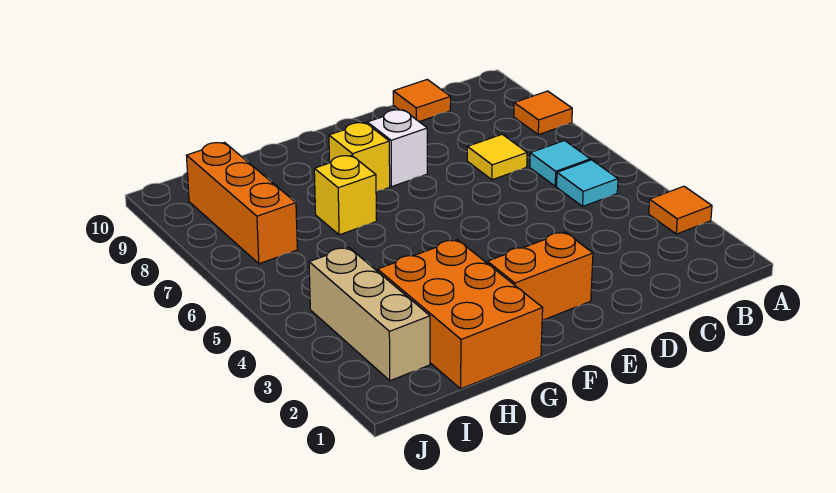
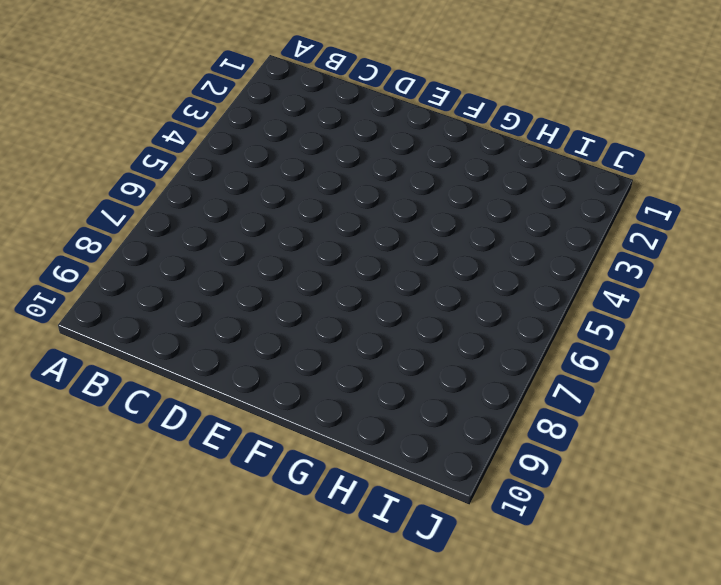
none -> orange 1x1 tile [649,186,712,234]
none -> orange 1x1 tile [514,91,572,135]
none -> cyan 1x1 tile [557,160,618,206]

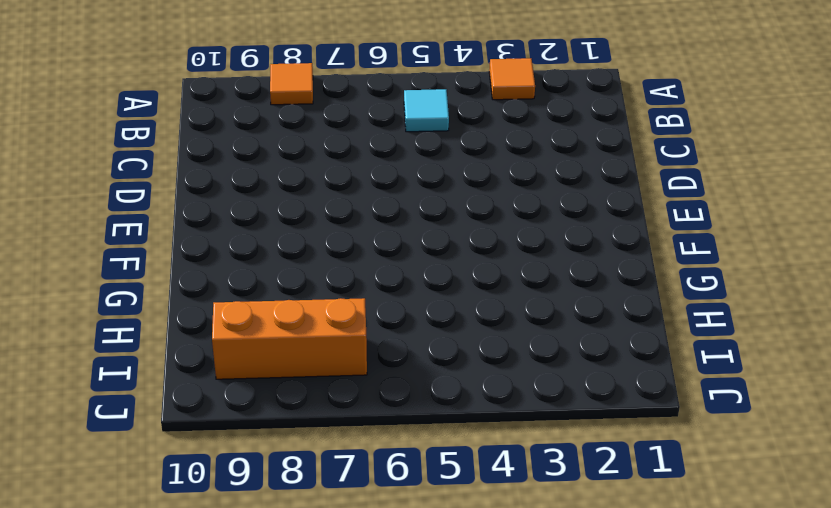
none -> cyan 1x1 tile [530,141,590,186]
none -> yellow 1x1 tile [467,134,527,180]
none -> orange 1x1 tile [393,79,451,122]

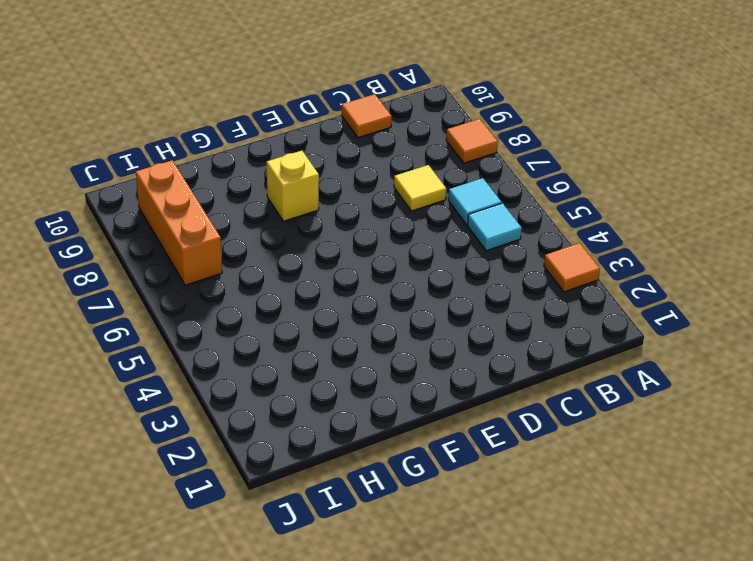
none -> orange 1x2 brick [487,232,593,320]
none -> white 1x1 brick [367,110,427,187]
none -> orange 2x3 brick [378,240,543,389]

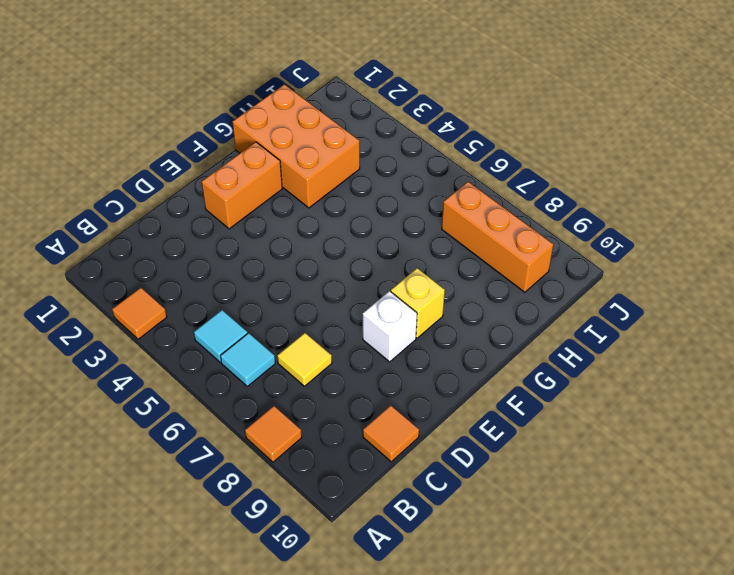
none -> yellow 1x1 brick [314,155,376,235]
none -> tan 1x3 brick [309,247,430,381]

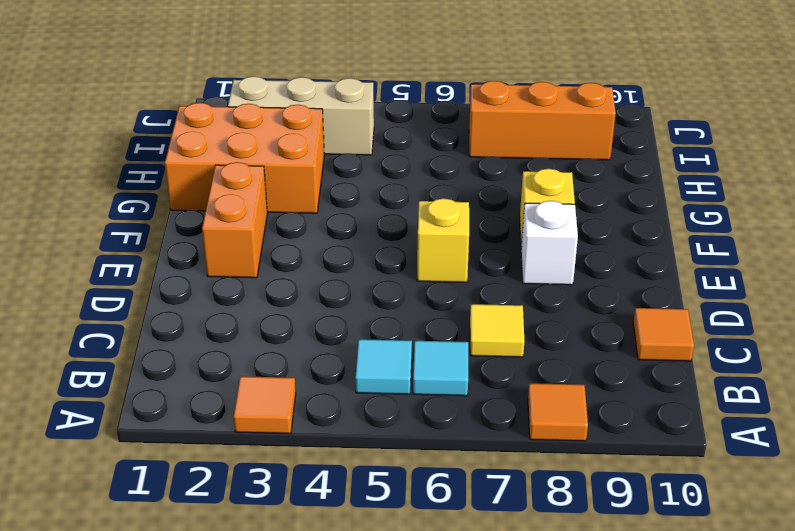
yellow 1x1 brick [417,198,469,282] -> yellow 1x1 brick moved to [314,155,376,235]

